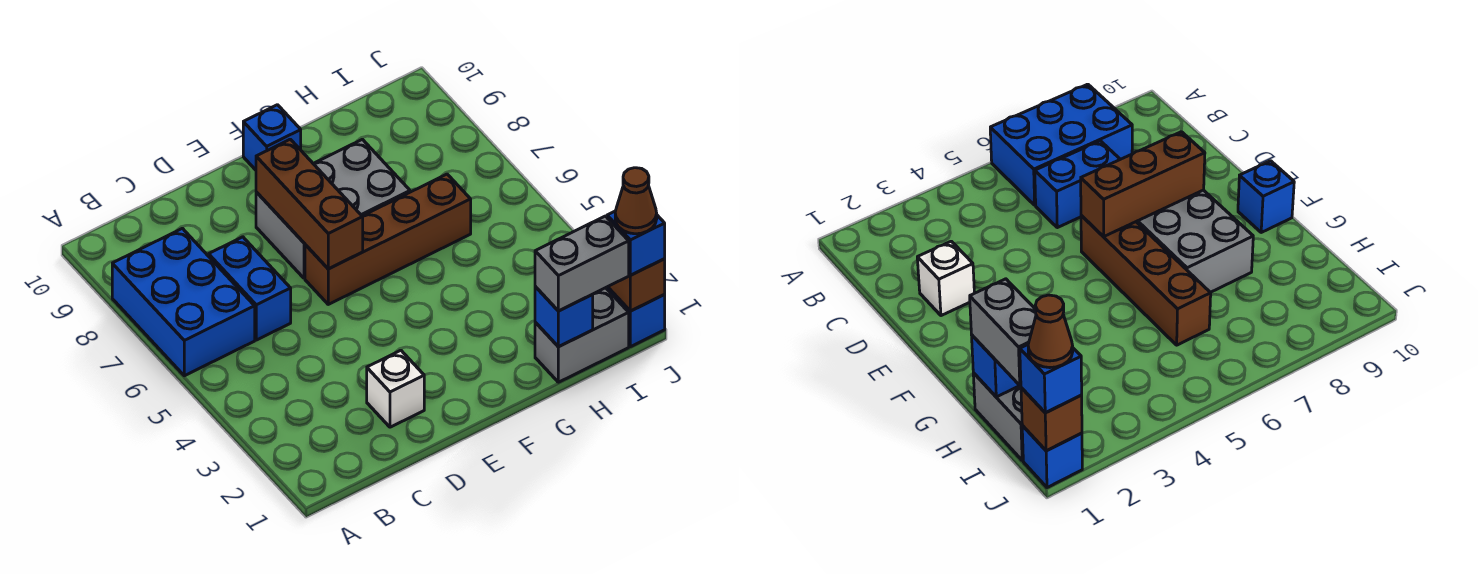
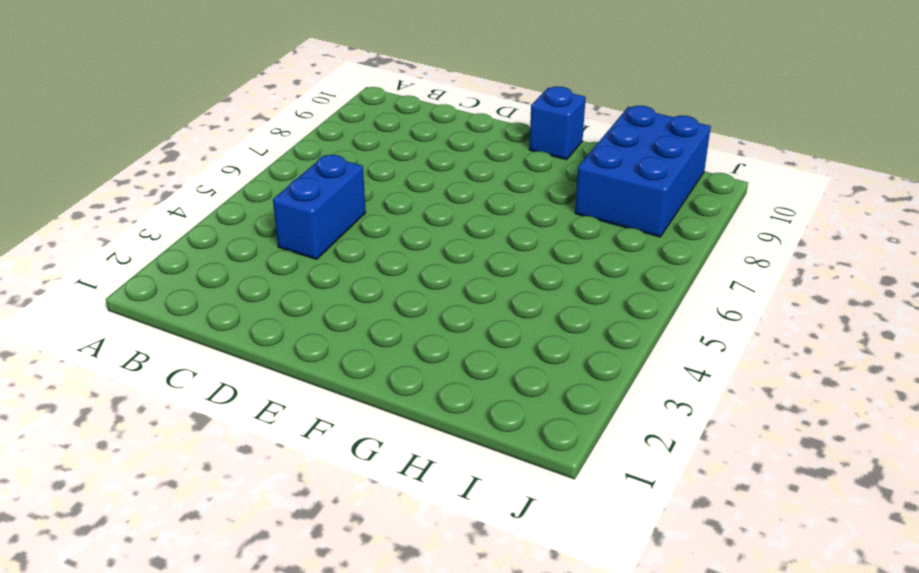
blue 1x2 brick [273,155,366,259] -> blue 1x2 brick moved to [209,237,291,340]
blue 2x3 brick [575,106,711,237] -> blue 2x3 brick moved to [112,228,255,376]
none -> white 1x1 brick [367,350,424,427]
none -> brown 1x4 brick [305,174,471,304]
none -> grey 2x3 brick [256,139,410,278]

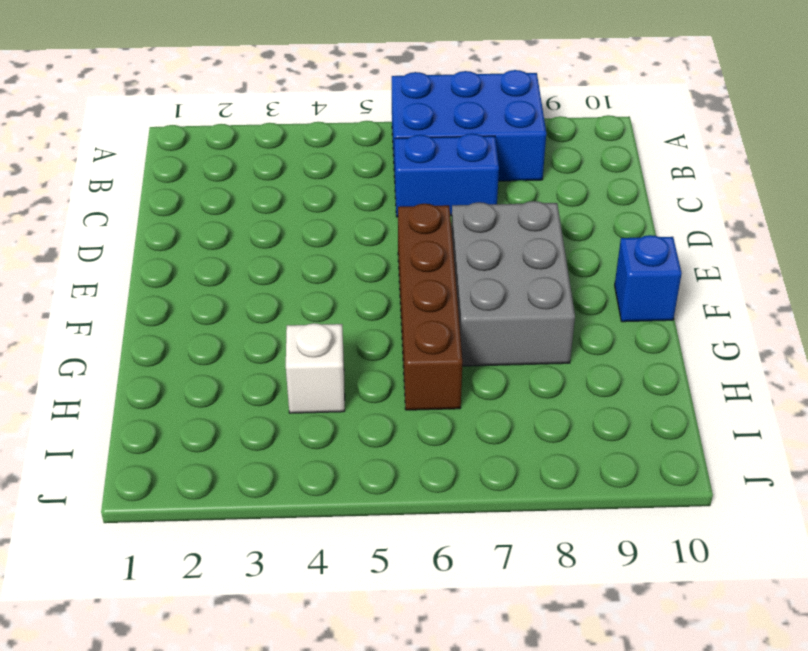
white 1x1 brick [286,323,345,413] -> white 1x1 brick moved to [367,350,424,427]
none -> grey 1x2 brick [535,288,629,382]
none -> blue 1x1 brick [607,287,665,347]
none -> brown 1x3 brick [256,139,363,269]

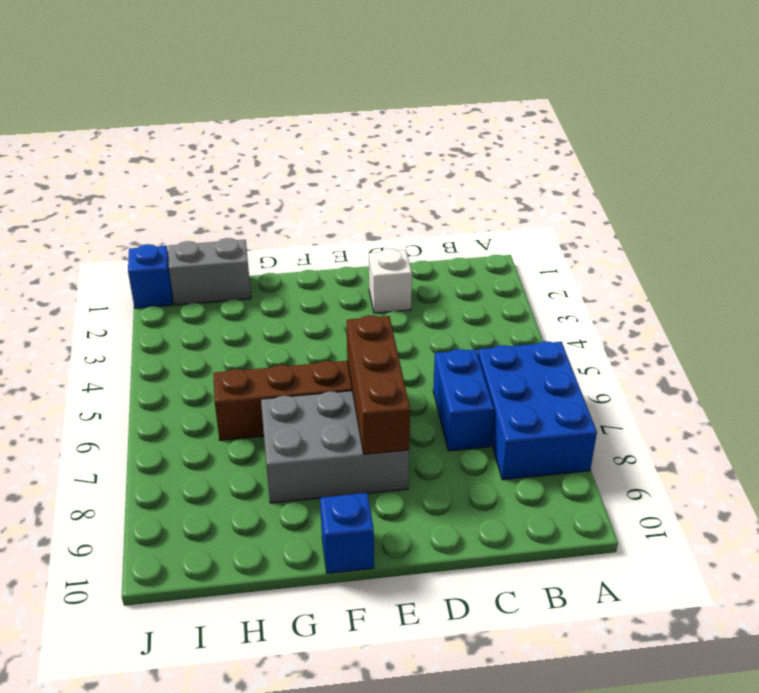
none -> blue 1x1 brick [535,287,593,347]
none -> brown 1x1 brick [608,259,665,311]
none -> grey 1x2 brick [535,216,629,311]

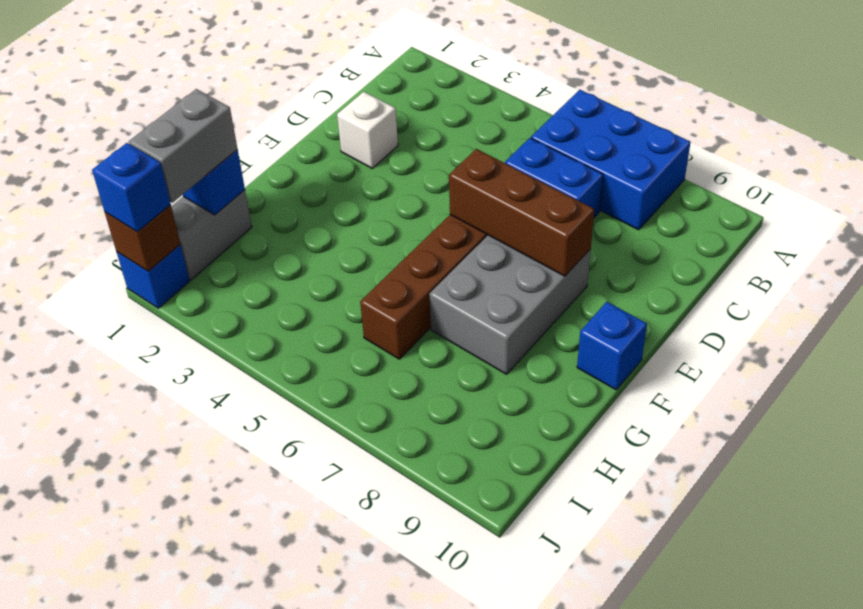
none -> brown 1x1 cone [615,168,657,234]

